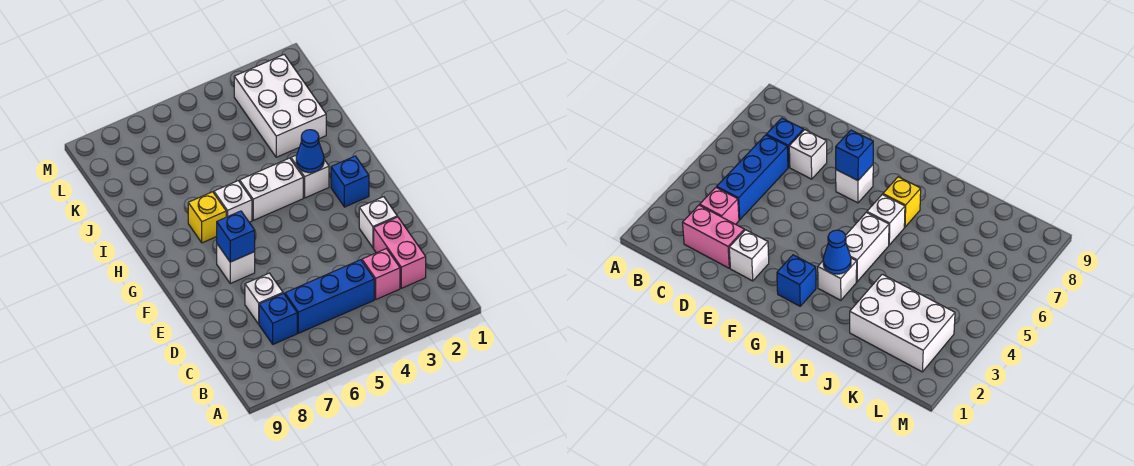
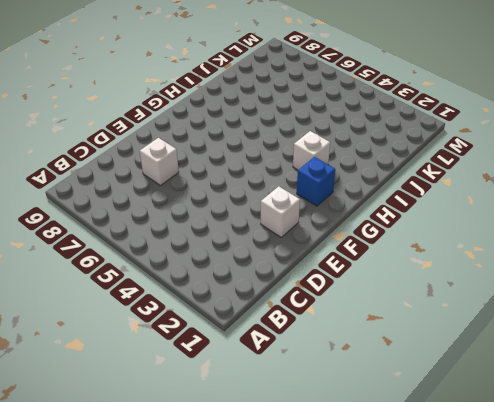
none -> pink 1x2 brick [374,217,426,288]
none -> pink 1x1 brick [362,249,400,299]
none -> blue 1x3 brick [285,260,374,333]

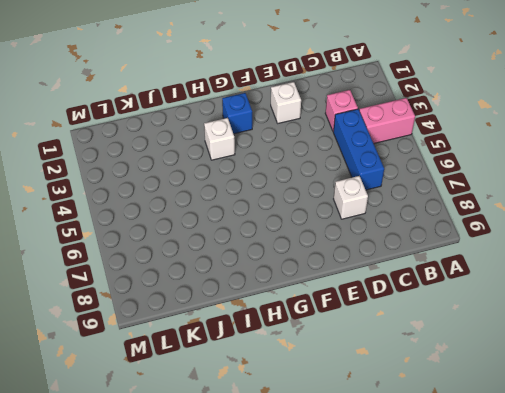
pink 1x2 brick [359,98,415,144] -> pink 1x2 brick moved to [374,217,426,288]
none -> blue 1x1 brick [259,293,297,344]
none -> white 1x1 brick [217,244,255,283]
none -> white 1x2 brick [240,158,303,220]

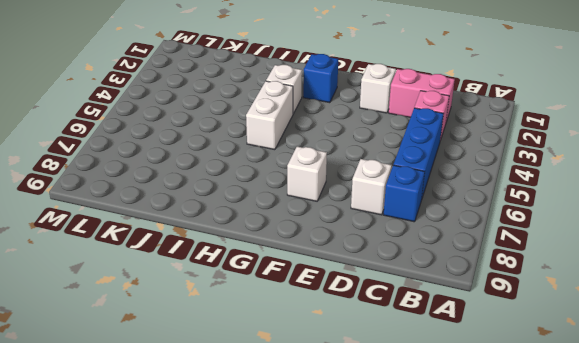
none -> white 1x1 brick [214,181,252,222]
none -> yellow 1x1 brick [188,192,226,243]
none -> white 2x3 brick [234,54,326,157]

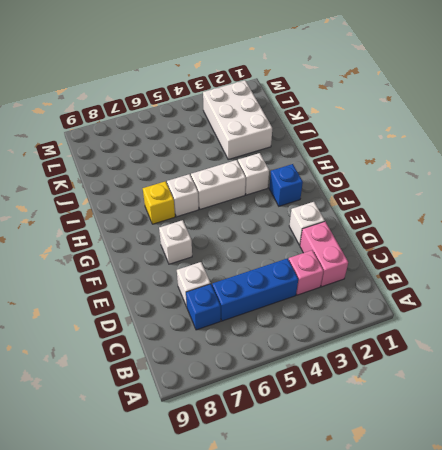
none -> blue 1x1 brick [217,211,255,262]
none -> blue 1x1 cone [296,130,324,173]

